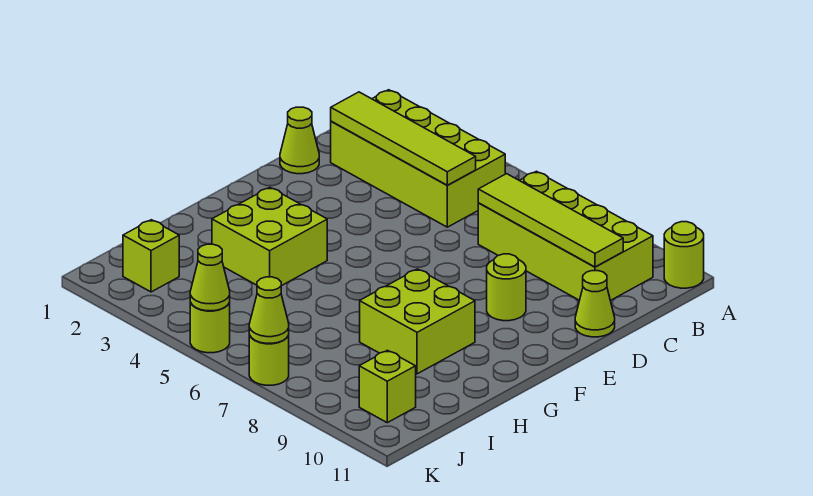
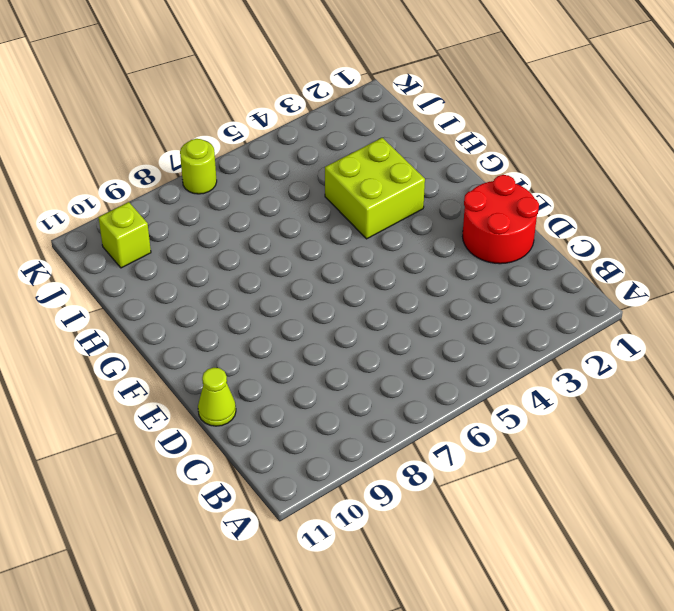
red 2x2 round brick [463,175,539,264] -> lime 1x1 cone [280,107,319,174]
none -> lime 1x1 round brick [664,222,704,288]
none -> lime 2x4 brick [331,90,505,227]
none -> lime 2x4 brick [478,171,653,301]

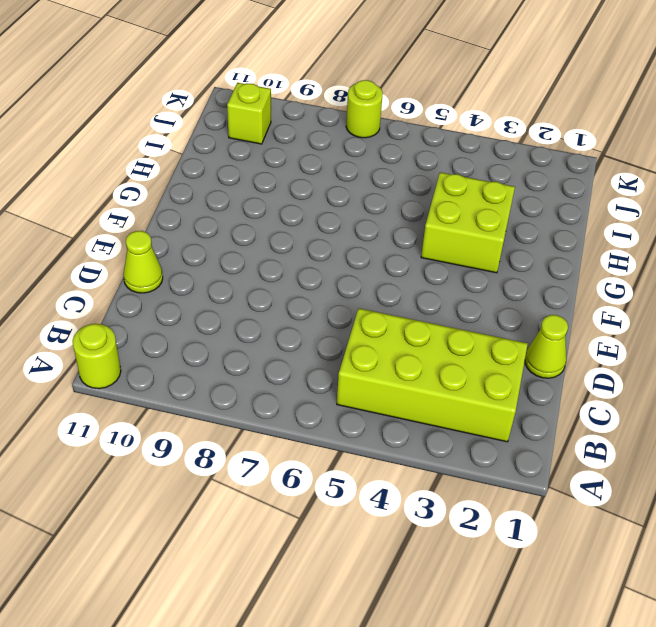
none -> lime 2x4 brick [478,171,653,301]
none -> lime 1x1 round brick [487,254,526,321]
none -> lime 2x2 brick [360,269,475,374]

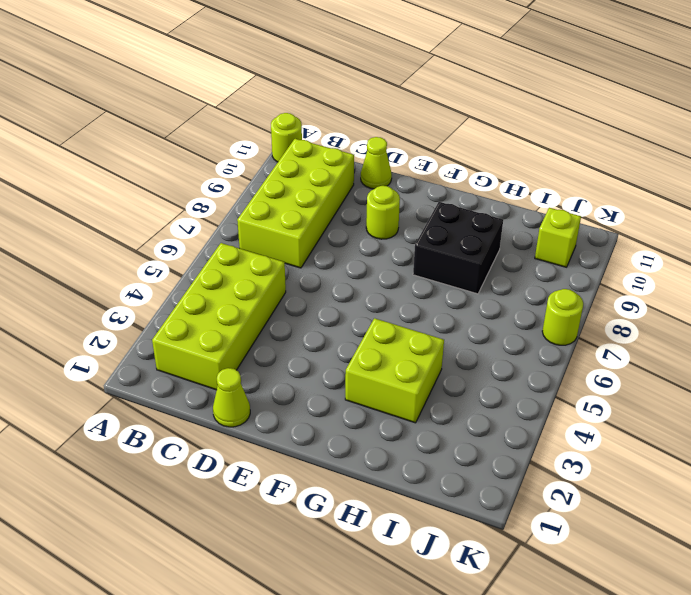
black 2x2 brick [413,202,503,294] -> lime 2x2 brick [360,269,475,374]
none -> lime 1x1 brick [123,220,179,292]
none -> lime 1x1 round brick [190,302,230,353]
none -> lime 1x4 tile [331,92,476,185]

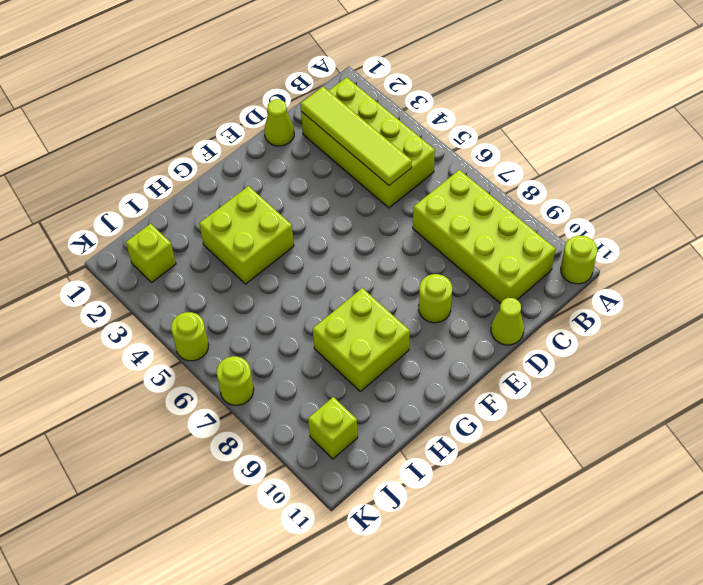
none -> lime 1x4 tile [478,174,623,267]
none -> lime 1x1 cone [190,244,230,311]
none -> lime 1x1 cone [249,277,289,343]

